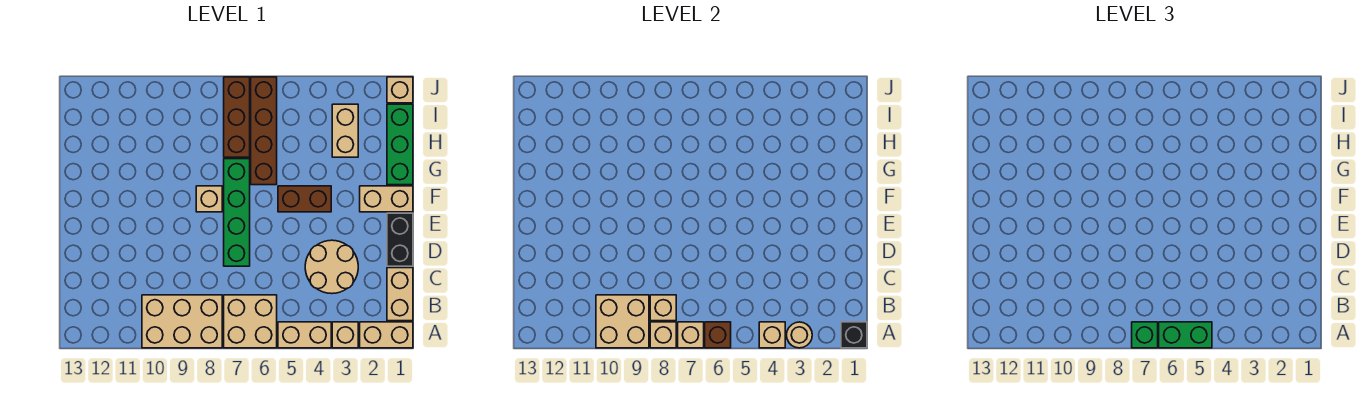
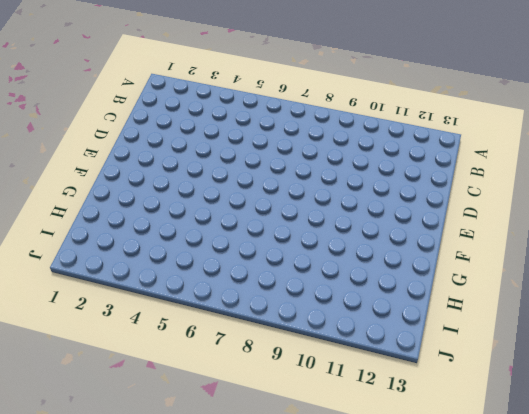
none -> tan 1x2 brick [360,322,413,348]
none -> tan 1x1 brick [332,322,358,348]
none -> tan 1x2 brick [278,322,331,348]

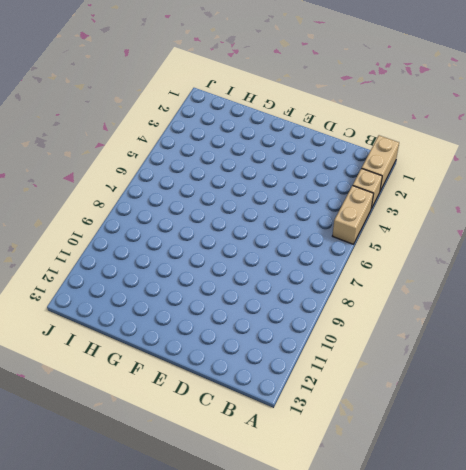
none -> tan 2x2 brick [224,295,277,348]
none -> tan 2x3 brick [142,295,222,348]
none -> tan 1x2 brick [387,268,413,321]

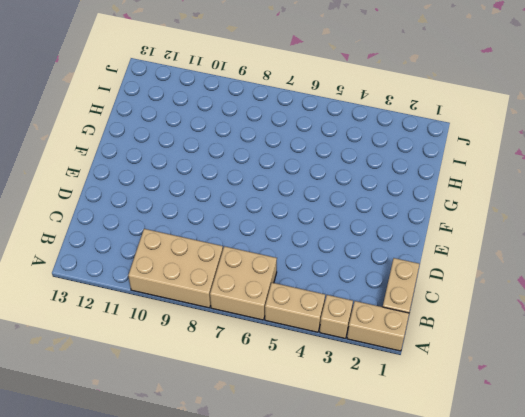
none -> tan 2x2 round brick [305,240,358,294]
none -> black 1x2 brick [387,213,413,266]
none -> green 1x4 brick [224,159,250,266]

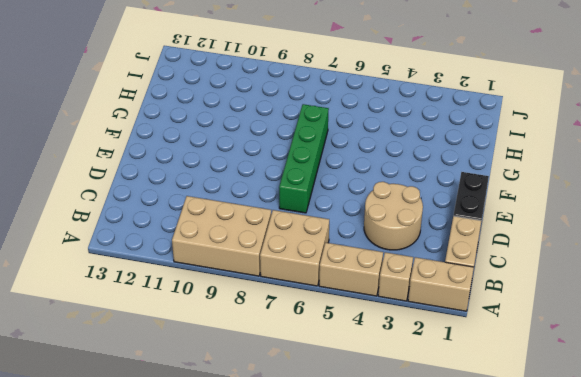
none -> tan 1x2 brick [360,186,413,212]
none -> brown 1x2 brick [278,186,331,212]
none -> tan 1x1 brick [196,186,222,212]

